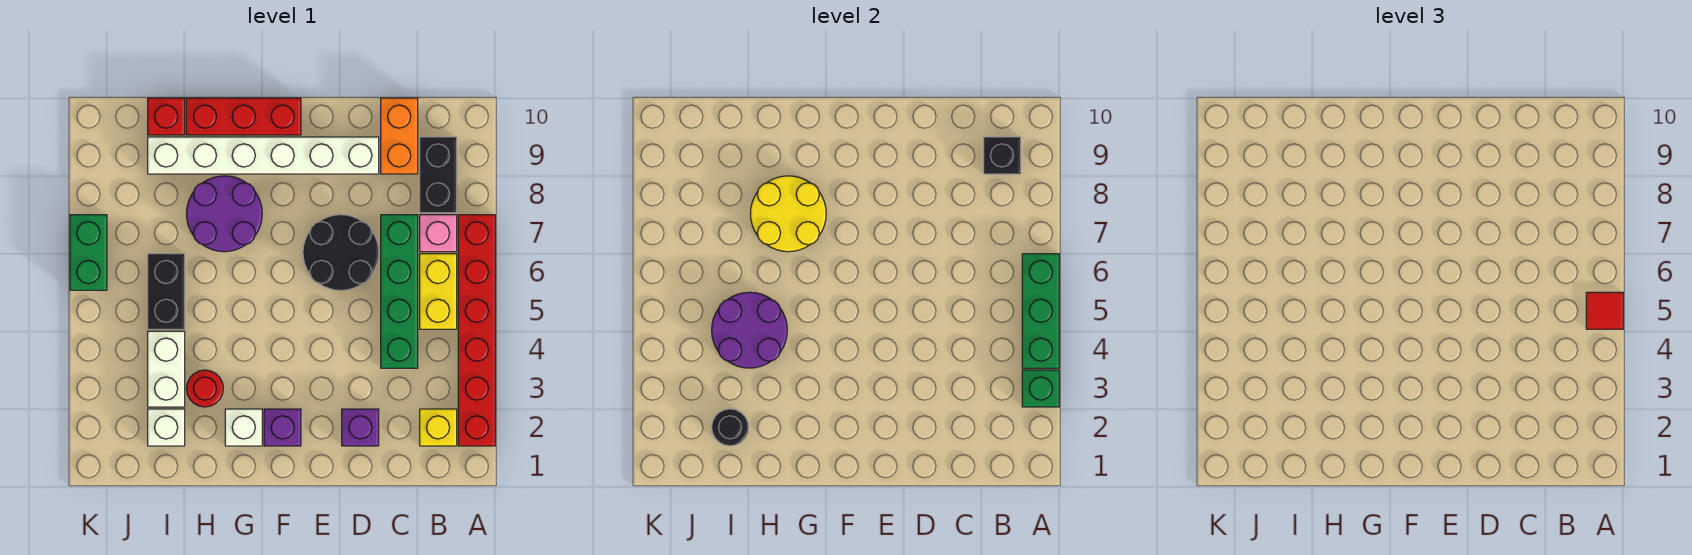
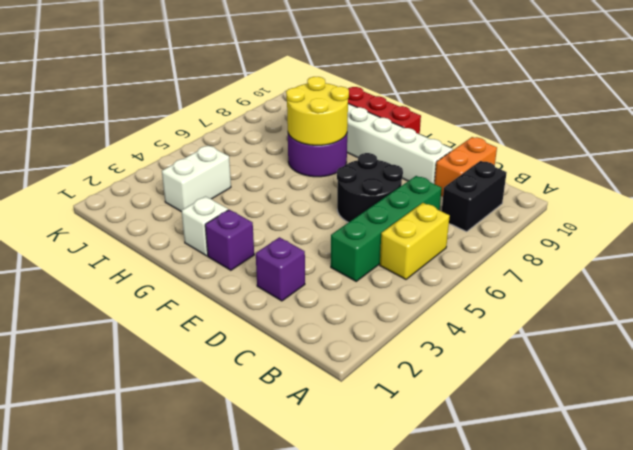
none -> red 1x6 brick [458,215,495,446]
none -> yellow 1x1 brick [420,409,457,446]
none -> pink 1x1 brick [420,215,457,252]

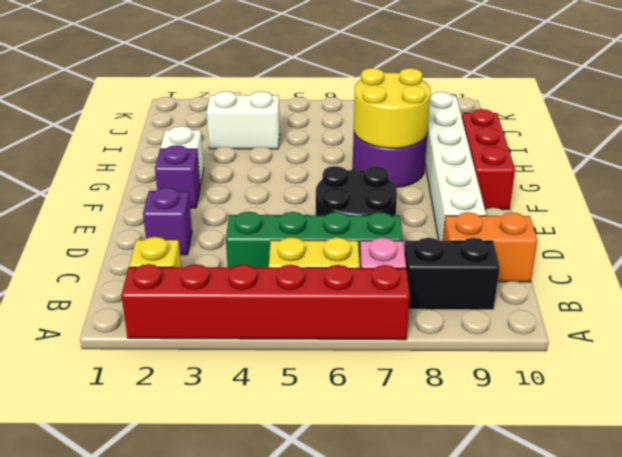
none -> red 1x1 round brick [186,370,223,407]
none -> white 1x1 brick [148,409,185,446]
none -> black 1x2 brick [148,254,185,329]

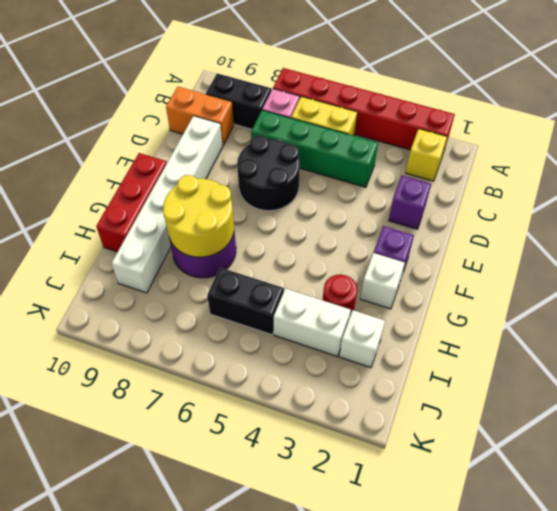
none -> red 1x1 brick [148,98,185,135]
none -> green 1x2 brick [70,215,107,290]
none -> green 1x1 brick [1022,370,1059,407]

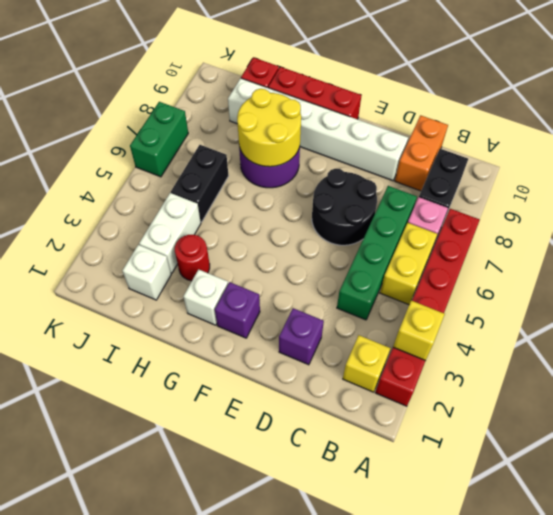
yellow 1x1 brick [393,301,445,361] -> green 1x1 brick [1022,370,1059,407]
none -> green 1x3 brick [1022,254,1059,368]
none -> black 1x1 brick [984,137,1021,174]
none -> purple 2x2 round brick [712,292,787,368]

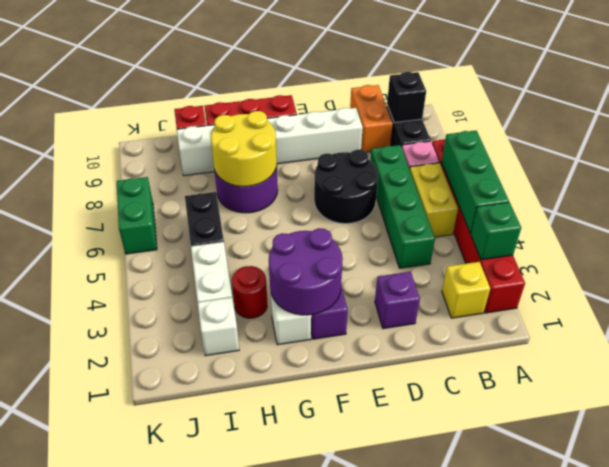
purple 2x2 round brick [269,228,343,315] -> purple 2x2 round brick moved to [712,292,787,368]
none -> black 1x1 round brick [712,409,749,446]
none -> red 1x1 tile [1586,292,1623,329]

